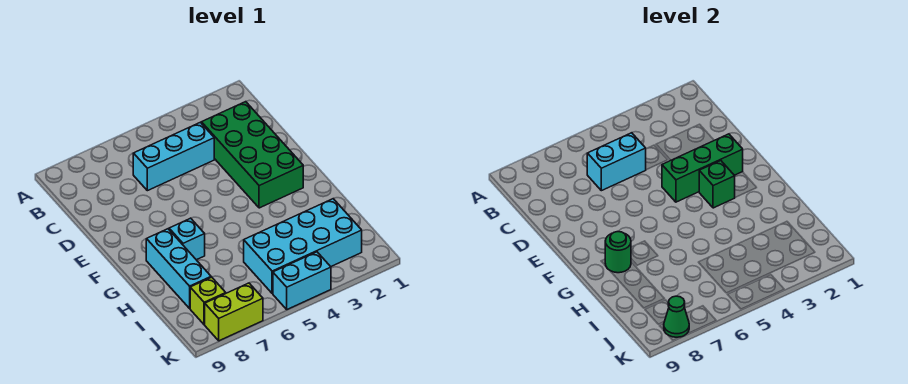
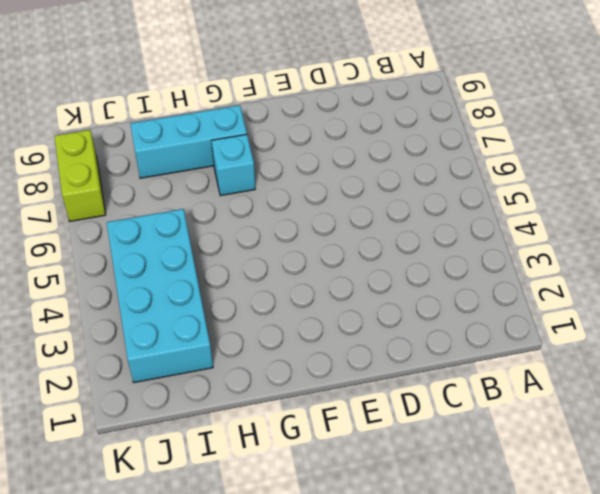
none -> green 2x4 brick [202,102,303,208]
none -> cyan 1x3 brick [133,122,214,191]
none -> lime 1x1 brick [190,277,226,325]

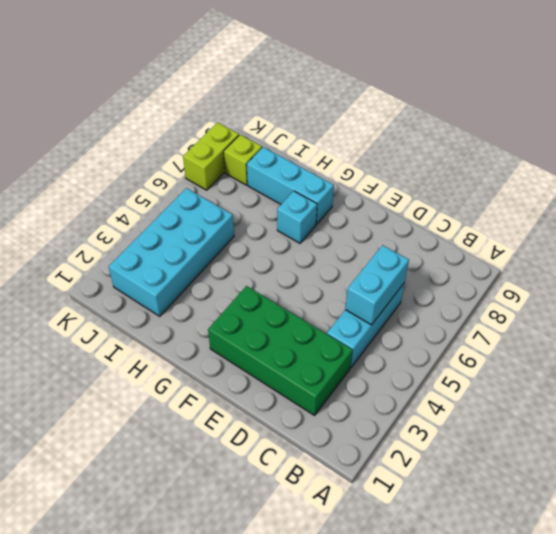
none -> cyan 1x2 brick [273,252,331,309]
none -> green 1x3 brick [662,134,743,202]
none -> green 1x1 brick [699,161,735,208]

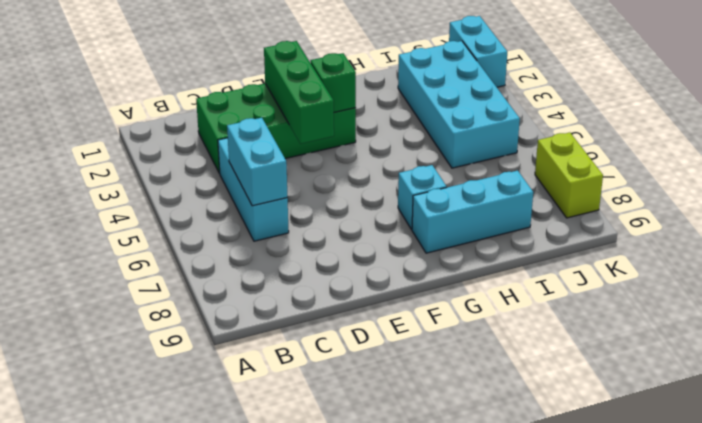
cyan 1x2 brick [449,16,507,87] -> cyan 1x2 brick moved to [273,252,331,309]
none -> lime 1x1 brick [190,277,226,325]
none -> green 1x1 round brick [605,232,631,273]
none -> green 1x1 cone [664,296,689,337]

